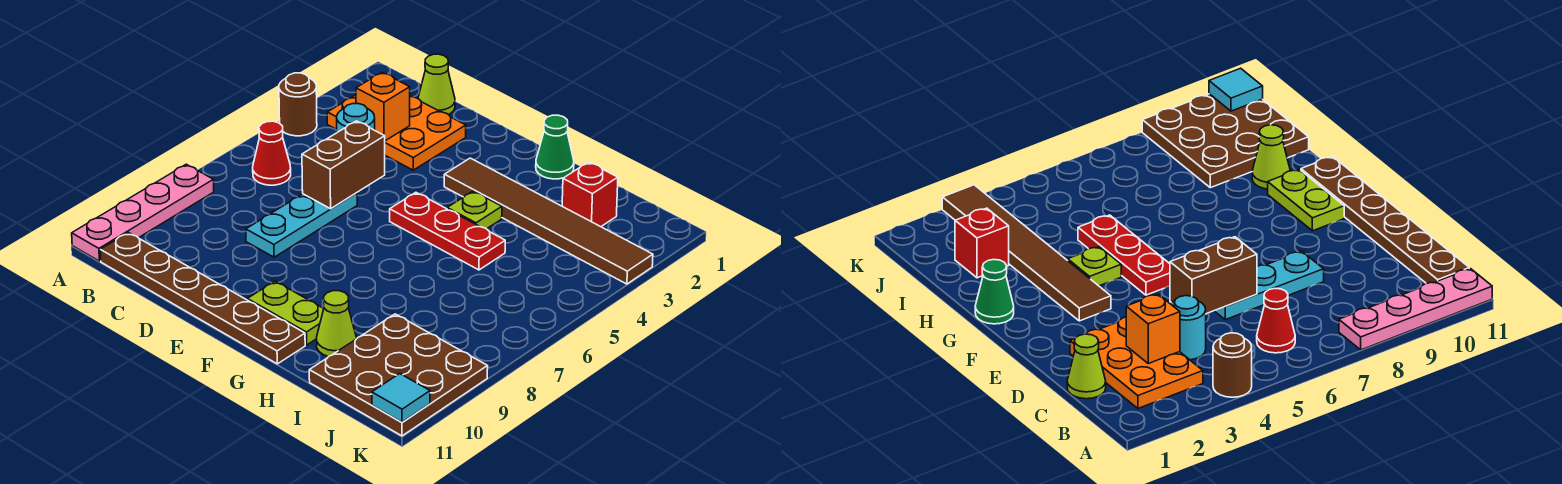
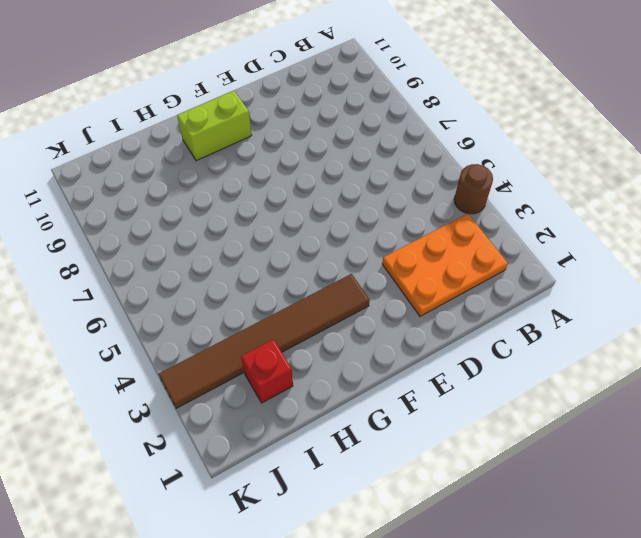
lime 1x2 brick [177,91,252,161] -> lime 1x2 plate [247,281,324,345]
none -> pink 1x4 plate [72,164,214,261]
none -> red 1x1 cone [253,121,291,185]
none -> brown 1x6 plate [100,233,305,364]

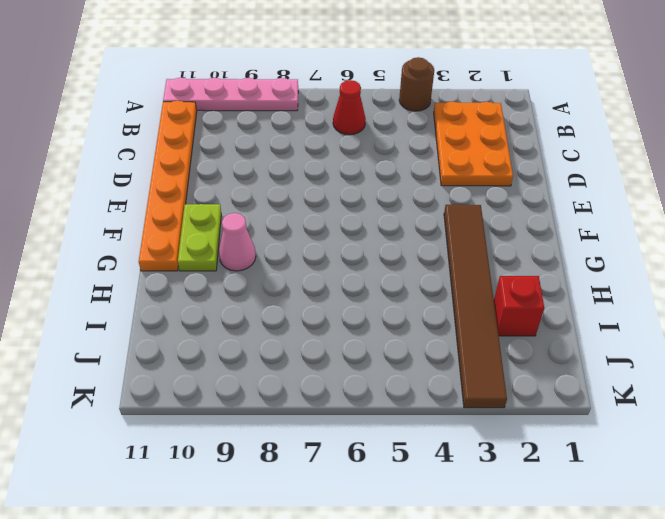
orange 1x6 plate [139,101,197,271] -> brown 1x6 plate [100,233,305,364]
pink 1x1 cone [219,213,256,271] -> none
none -> lime 1x1 cone [418,54,455,115]
none -> cyan 1x1 round brick [337,104,375,132]
none -> cyan 1x3 plate [246,193,357,257]

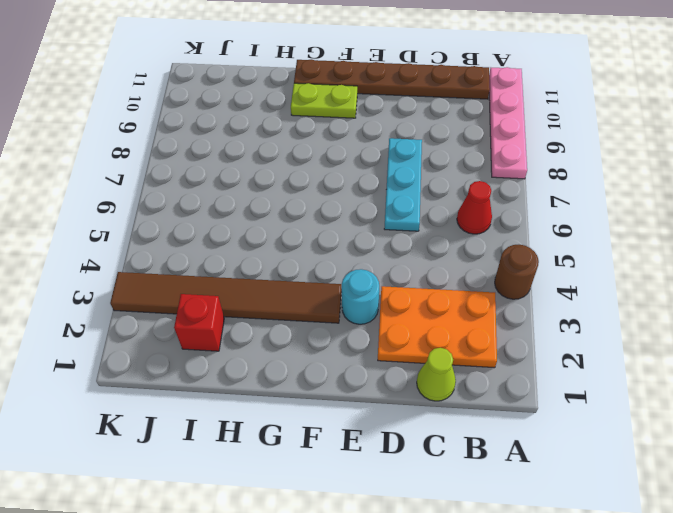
cyan 1x1 round brick [342,269,379,324] -> cyan 1x1 round brick moved to [337,104,375,132]
none -> red 1x3 plate [390,192,505,270]
none -> green 1x1 cone [536,115,574,179]
none -> lime 1x1 plate [447,191,502,229]

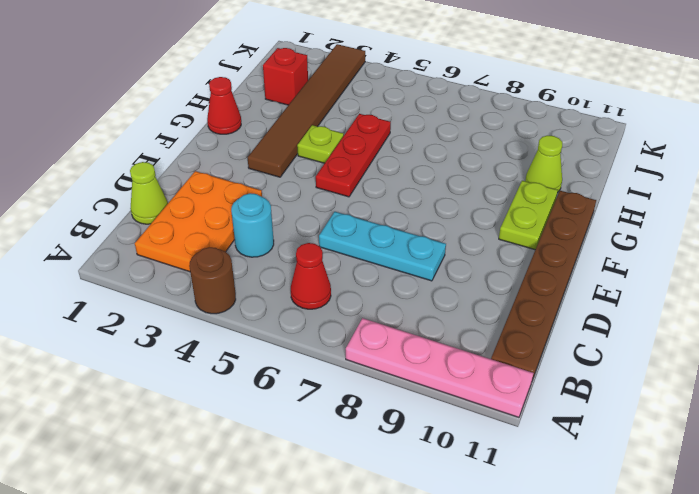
red 1x1 cone [207,77,241,134] -> green 1x1 cone [536,115,574,179]
none -> brown 3x3 plate [309,314,488,436]
none -> orange 1x1 brick [356,73,410,141]
none -> brown 1x2 brick [302,121,385,209]

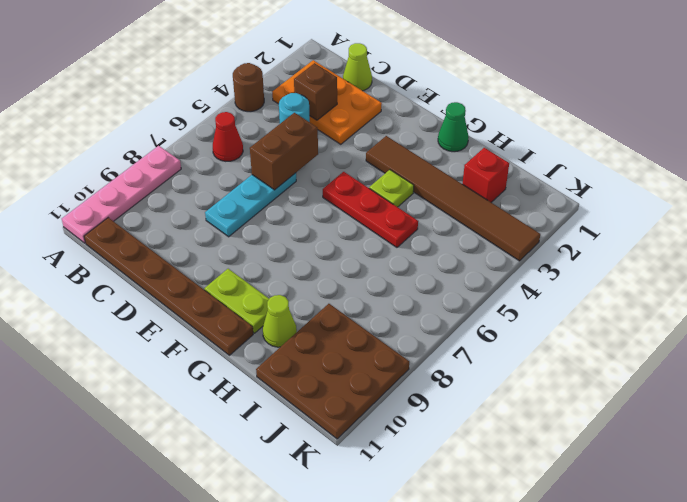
brown 1x1 brick [294,63,337,120] -> orange 1x1 brick [356,73,410,141]
none -> cyan 1x1 tile [372,374,430,422]

